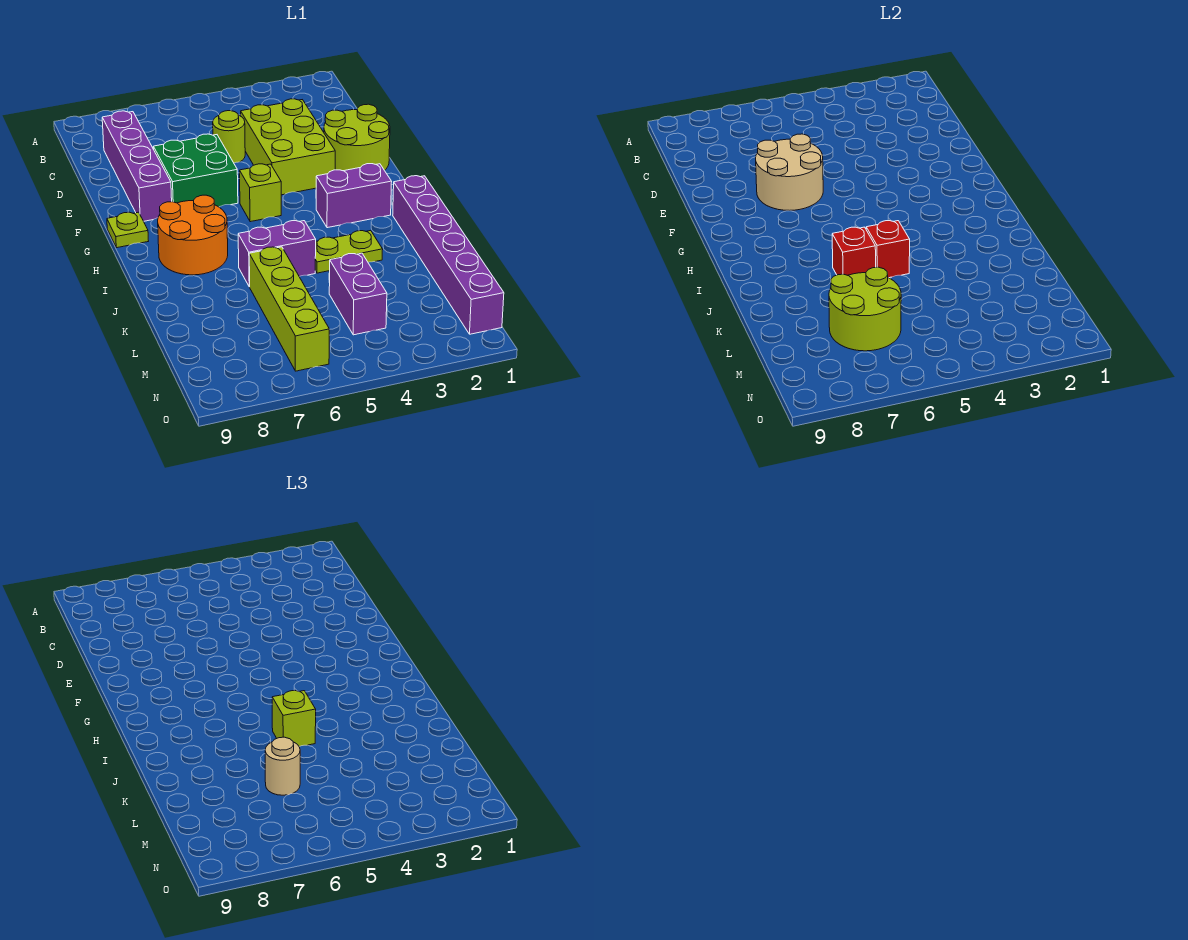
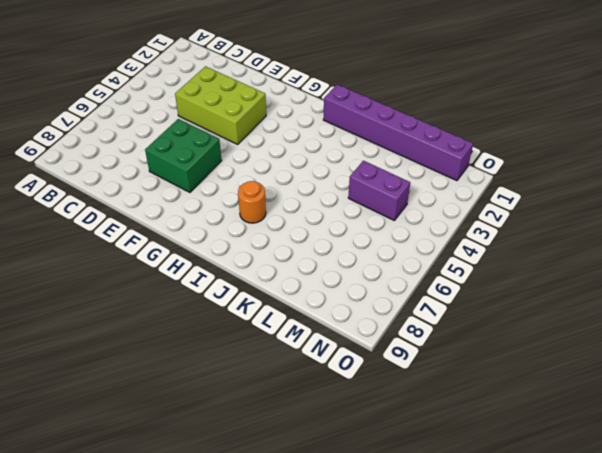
orange 1x1 round brick [238,181,266,223] -> orange 2x2 round brick [158,195,228,275]
none -> purple 1x4 brick [102,111,172,221]
none -> lime 1x1 round brick [213,111,245,163]
none -> lime 2x2 round brick [324,104,390,171]

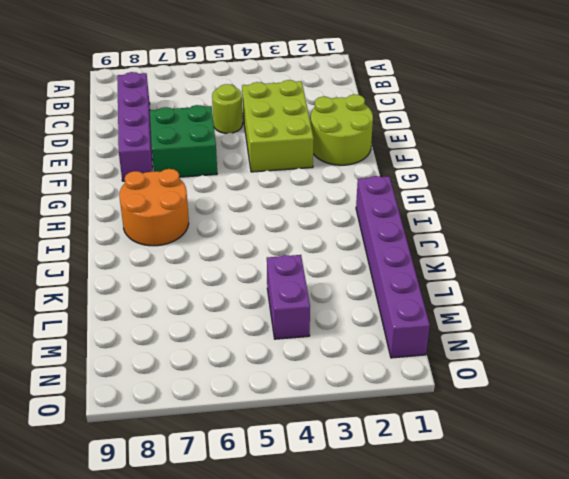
none -> lime 1x1 brick [240,164,281,222]
none -> lime 1x1 plate [107,212,148,248]
none -> purple 1x2 brick [316,164,392,228]

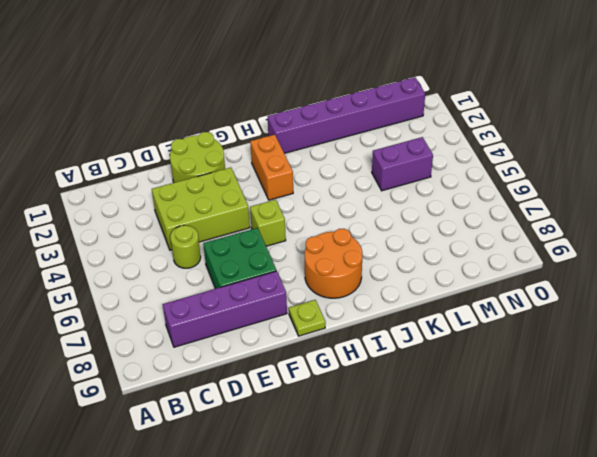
orange 1x2 brick [250,135,293,200] -> purple 1x2 brick [316,164,392,228]
none -> lime 1x2 plate [315,231,383,273]
none -> purple 1x2 brick [238,221,316,287]
none -> lime 1x4 brick [249,247,329,371]

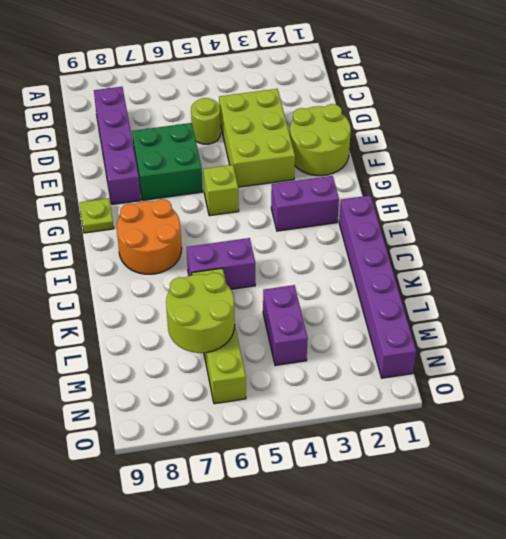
none -> lime 1x2 plate [315,231,383,273]
none -> tan 2x2 round brick [756,134,823,210]
none -> red 1x1 brick [866,221,910,278]

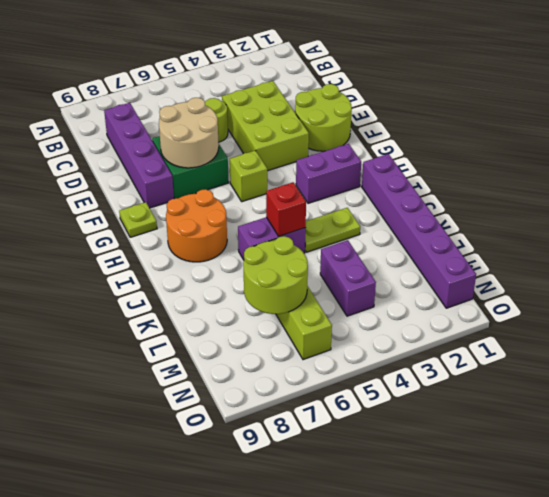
none -> red 1x1 brick [832,227,876,275]
none -> lime 1x1 brick [272,691,316,747]
none -> tan 1x1 round brick [265,737,300,795]

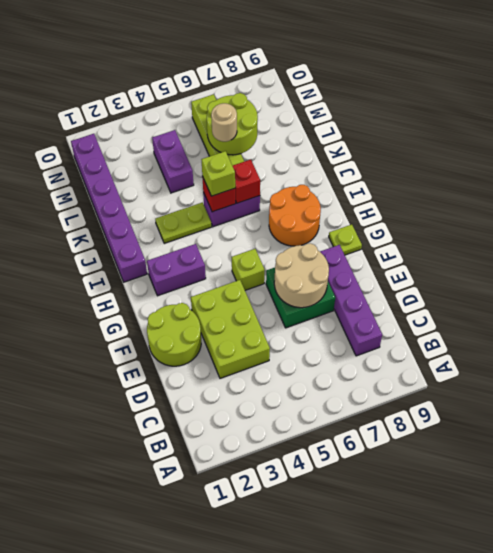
none -> lime 1x1 round brick [213,111,245,163]

